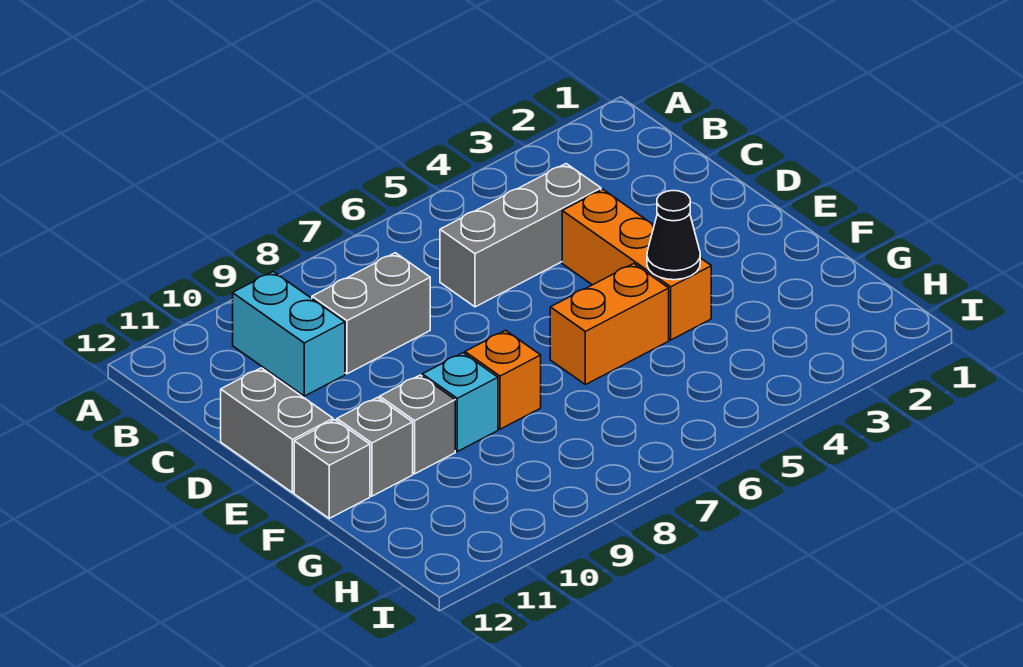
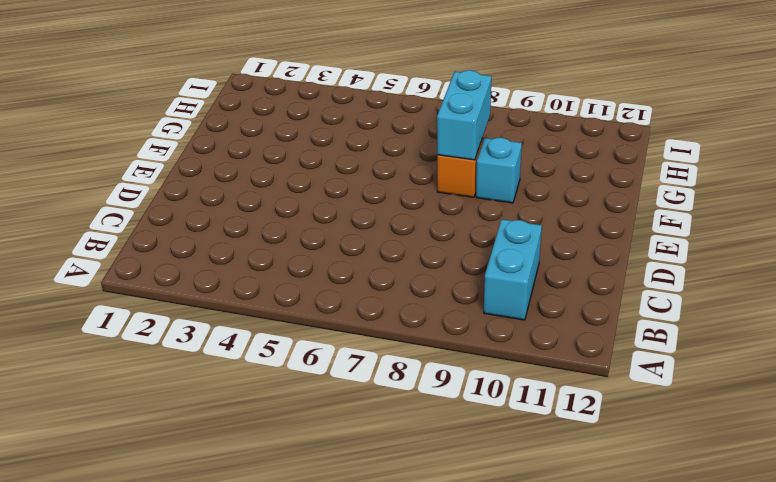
cyan 1x2 brick [437,70,492,160] -> none
none -> grey 1x3 brick [440,164,601,307]
none -> grey 1x2 brick [312,253,430,374]
none -> orange 1x3 brick [562,189,711,340]

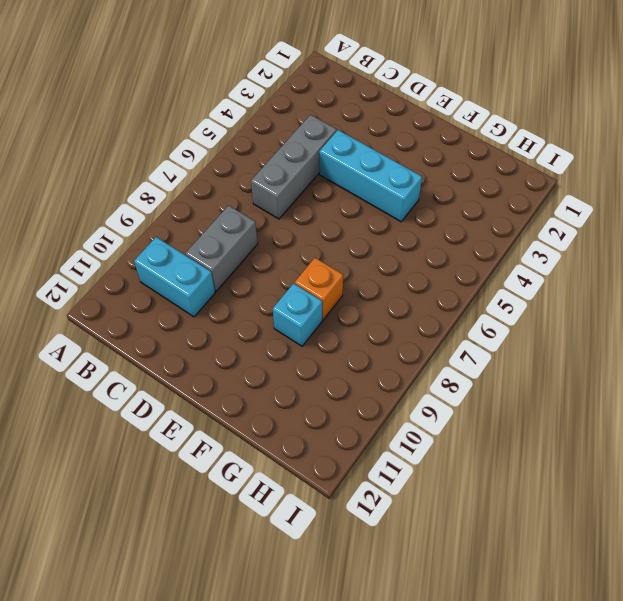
cyan 1x3 brick [319,130,422,222] -> orange 1x3 brick [562,189,711,340]
none -> grey 1x2 brick [221,368,333,493]
none -> orange 1x2 brick [550,264,669,385]
none -> grey 1x1 brick [380,375,455,474]

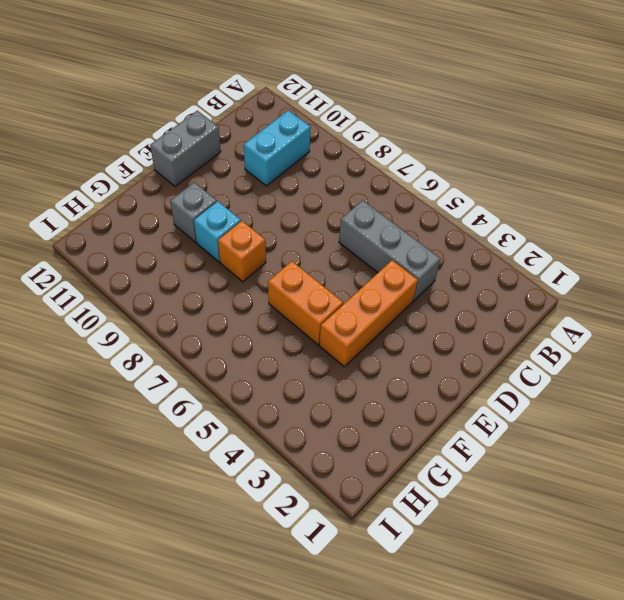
none -> grey 1x2 brick [312,253,430,374]
none -> grey 1x1 brick [337,397,413,496]
none -> grey 1x1 brick [294,420,370,518]

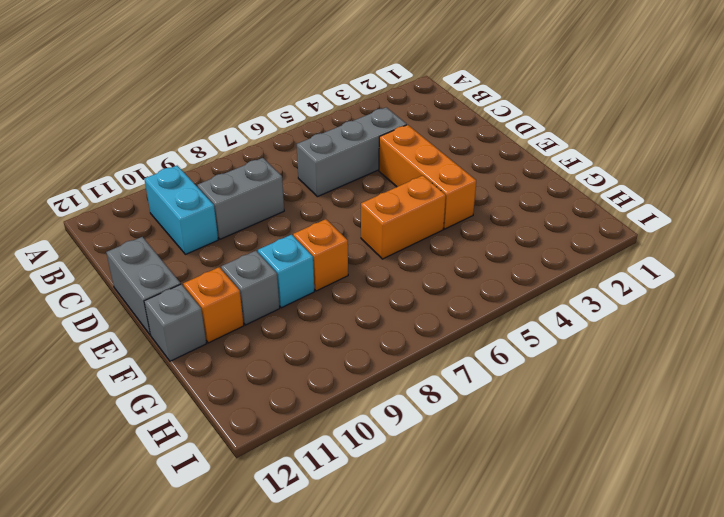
orange 1x1 brick [183,267,244,343] -> grey 1x1 brick [337,397,413,496]
none -> black 1x1 cone [647,191,700,280]

